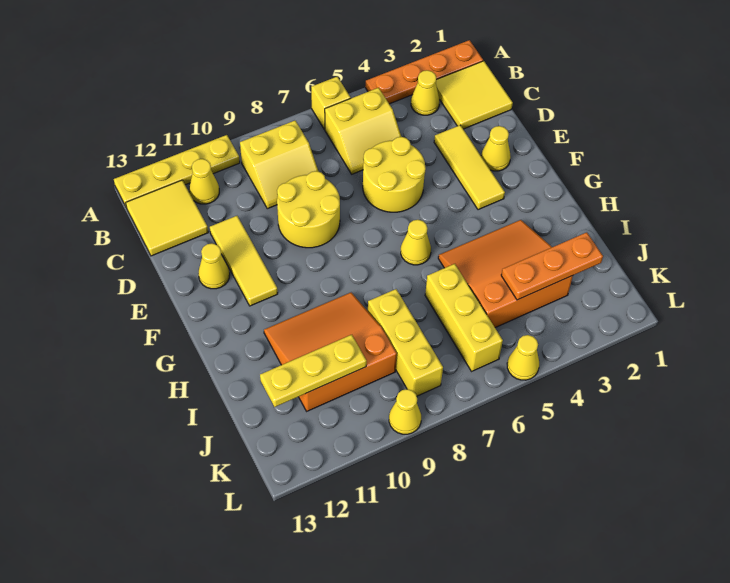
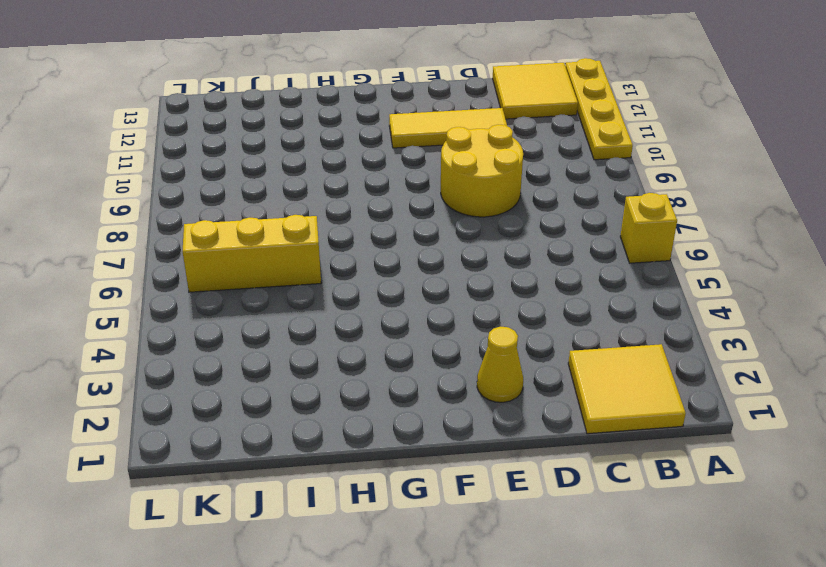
none -> orange 1x4 plate [365,40,483,104]
none -> yellow 1x1 cone [411,70,440,115]
none -> yellow 2x2 slope [325,88,401,174]

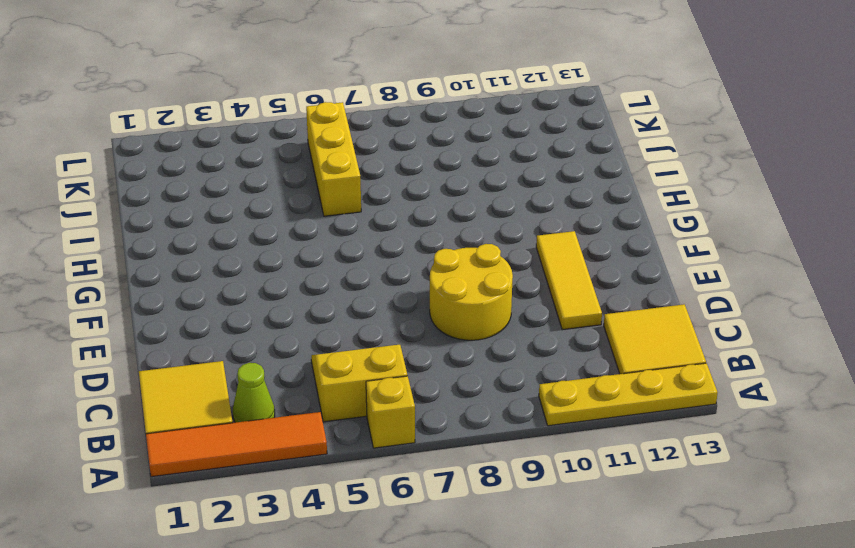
orange 1x4 tile [146,412,327,477] -> orange 1x4 plate [365,40,483,104]
lime 1x1 cone [233,363,275,423] -> yellow 1x1 cone [411,70,440,115]
none -> yellow 2x2 slope [240,121,319,209]
none -> yellow 1x1 cone [189,159,219,204]
none -> yellow 1x3 tile [434,125,505,210]

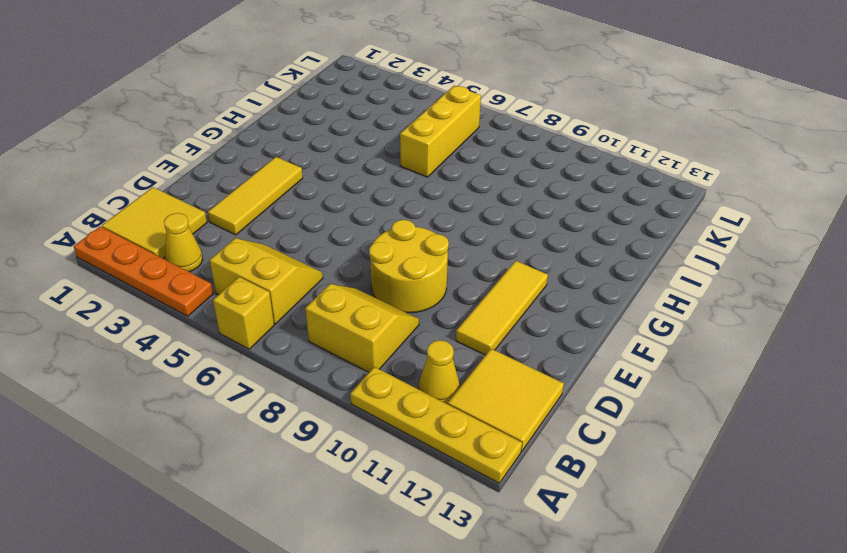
none -> yellow 2x2 round brick [363,137,426,212]
none -> yellow 1x1 cone [481,126,511,171]
none -> yellow 1x1 cone [198,243,230,289]

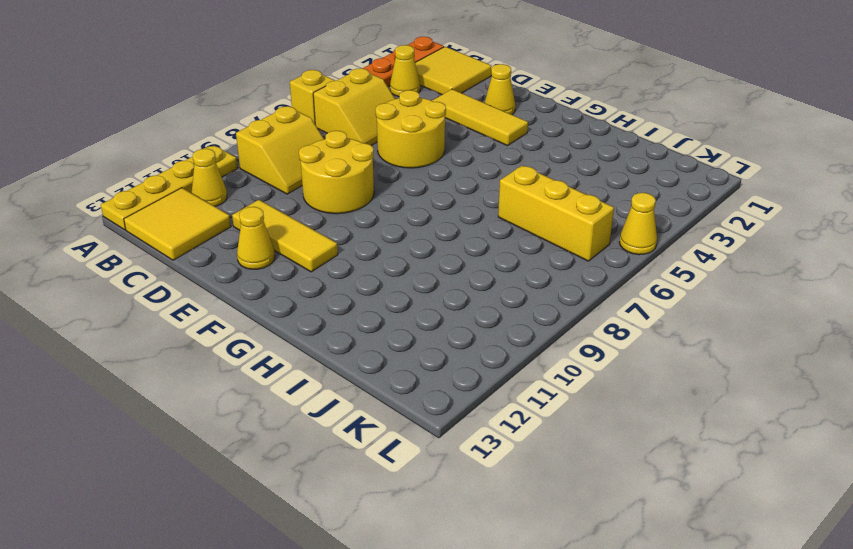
none -> yellow 1x1 cone [401,220,431,265]
none -> orange 3x3 slope [438,220,573,328]
none -> orange 3x3 slope [264,293,397,411]

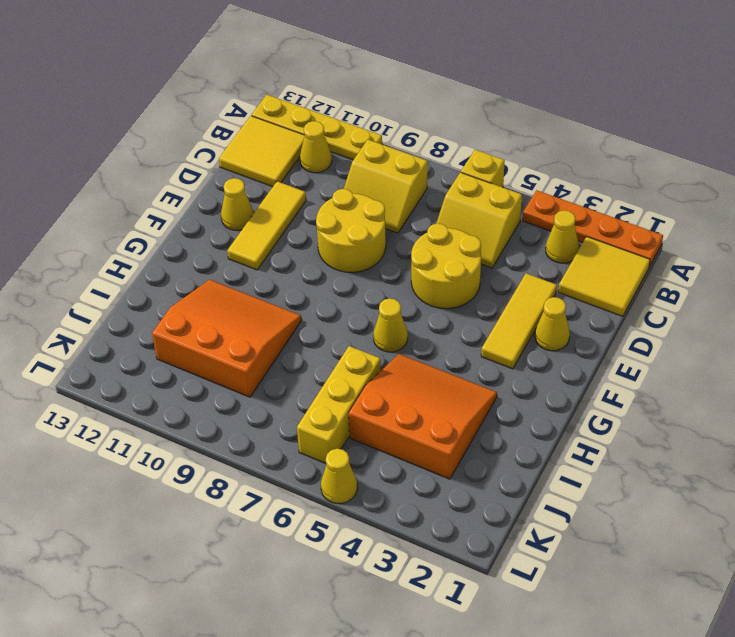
none -> yellow 1x3 brick [368,289,443,396]
none -> yellow 1x1 cone [389,389,421,434]
none -> orange 1x3 plate [501,232,603,300]

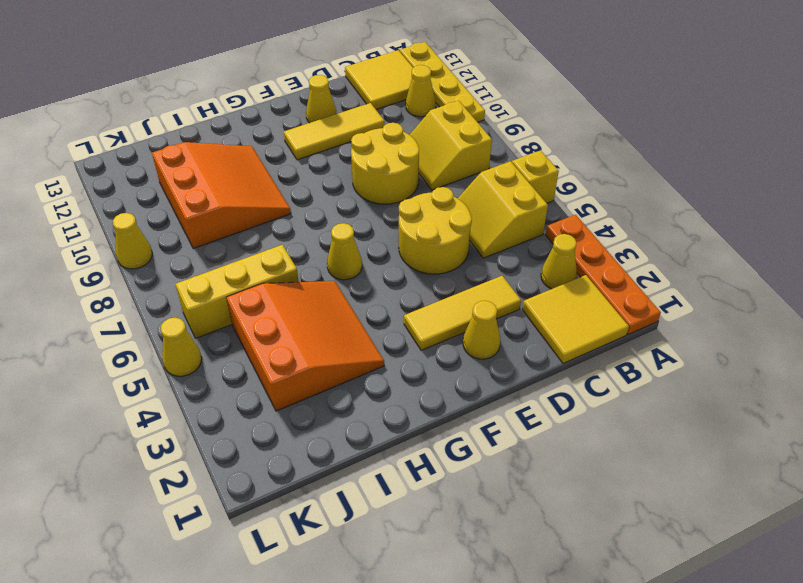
none -> yellow 1x3 brick [368,289,443,396]
none -> orange 1x3 plate [501,232,603,300]
none -> yellow 1x3 plate [260,335,367,407]

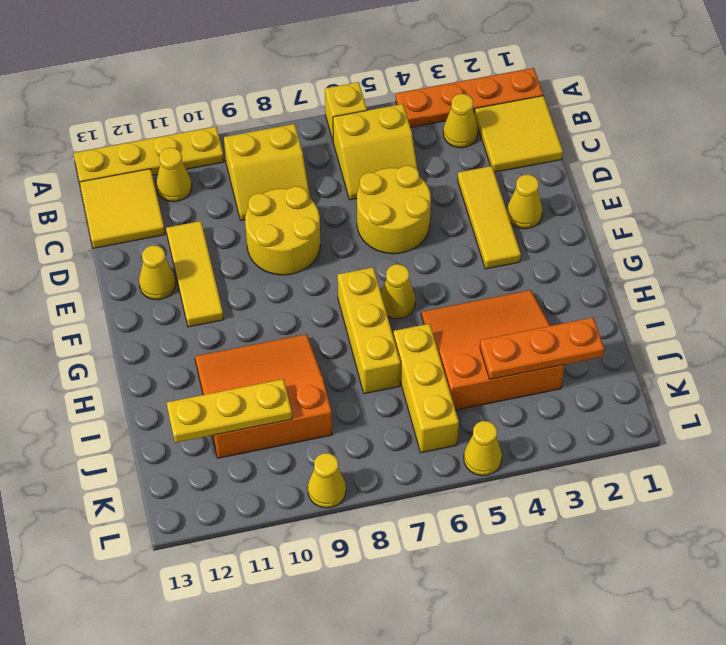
yellow 1x3 brick [338,267,401,394] -> yellow 1x3 brick moved to [368,289,443,396]

